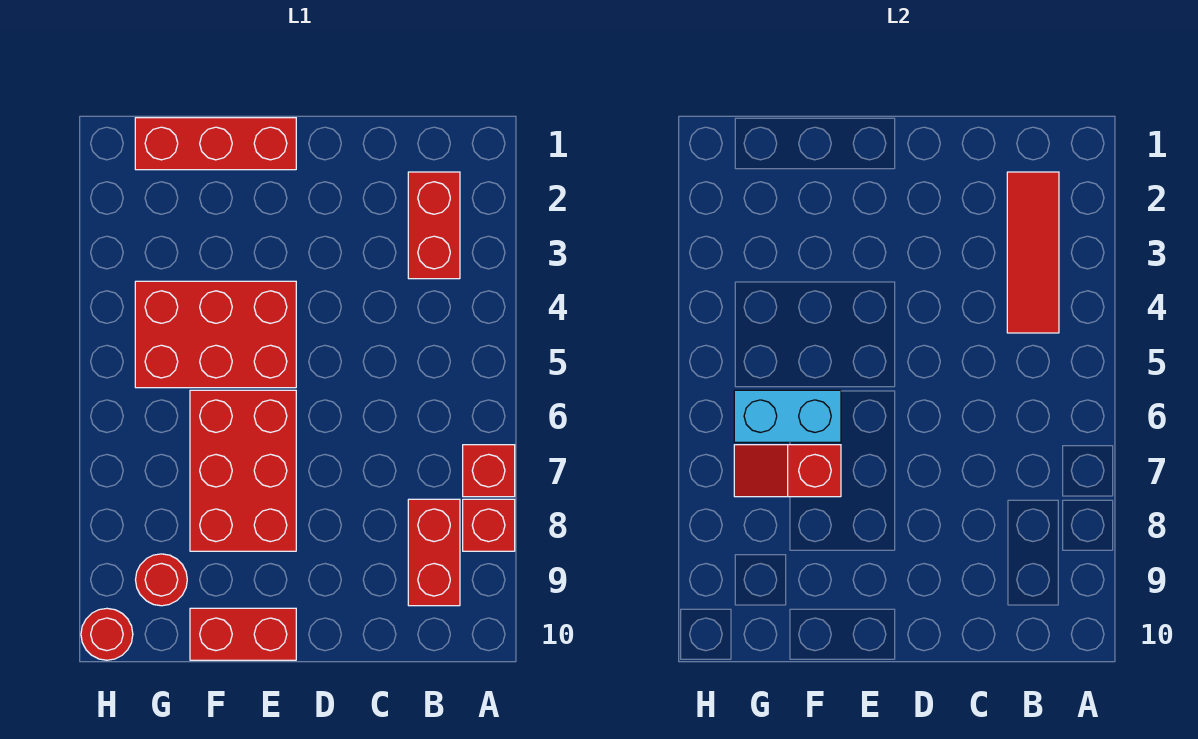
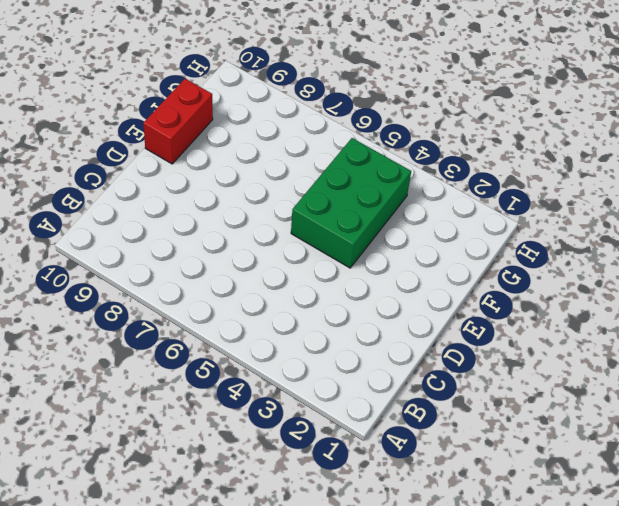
green 2x3 brick [291,138,411,268] -> red 2x3 brick [135,281,296,388]
none -> red 1x1 brick [463,445,515,497]
none -> red 1x1 brick [463,499,515,551]
none -> red 1x2 brick [408,172,460,279]

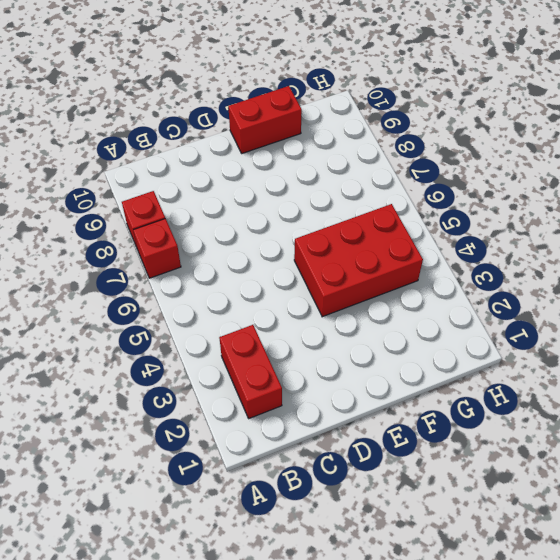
none -> red 1x2 brick [408,499,460,606]
none -> red 1x3 brick [135,118,296,170]
none -> red 2x3 brick [190,390,296,551]

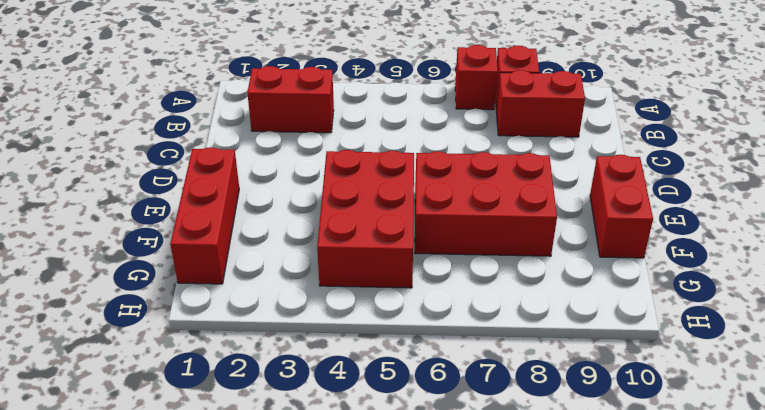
none -> red 1x1 round brick [136,554,187,606]
none -> red 1x1 round brick [81,608,133,660]
none -> red 1x3 tile [1007,172,1059,333]

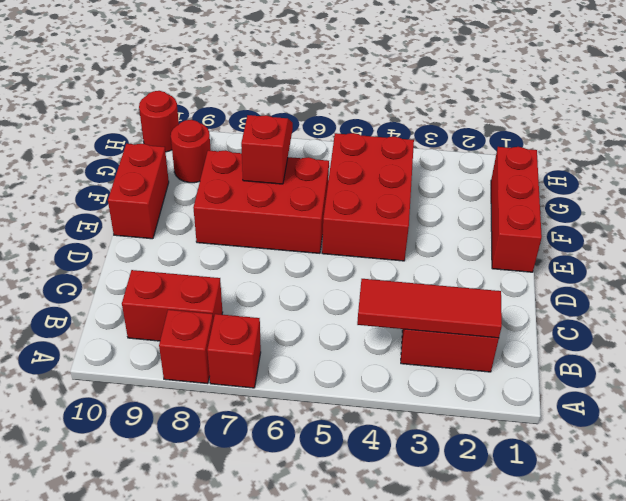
none -> cyan 1x2 brick [734,390,841,442]

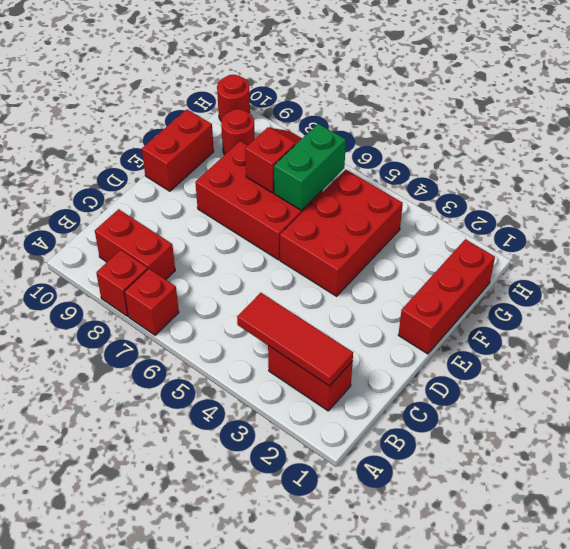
green 1x2 brick [274,124,346,211] -> cyan 1x2 brick [734,390,841,442]

